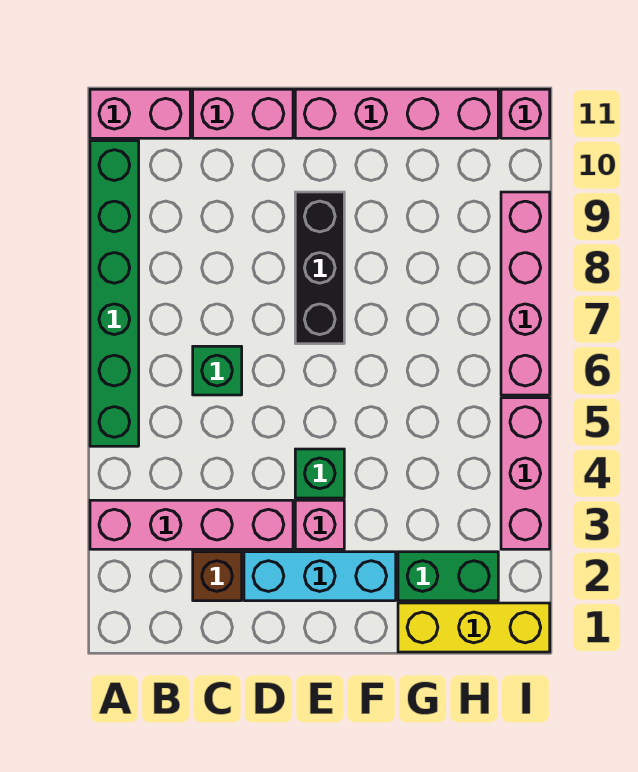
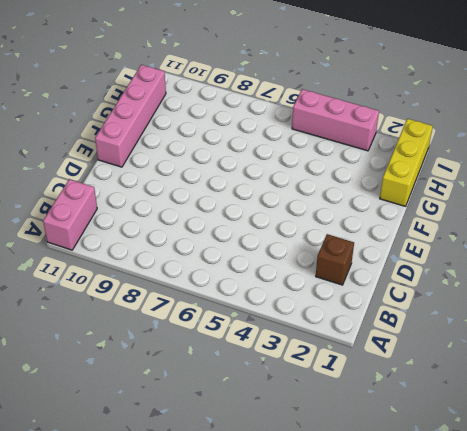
none -> pink 1x4 brick [90,500,293,549]
none -> green 1x6 brick [90,141,139,446]
none -> green 1x1 brick [193,346,242,395]

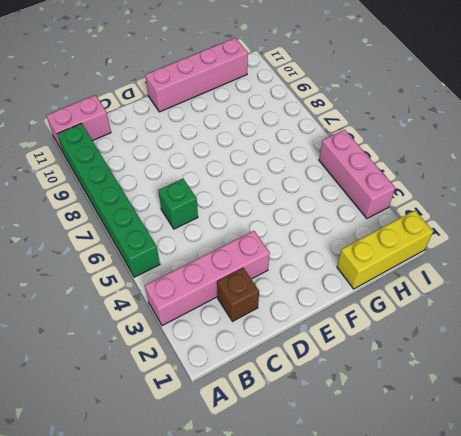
none -> pink 1x2 brick [193,89,293,138]
none -> cyan 1x3 brick [244,552,396,601]
none -> pink 1x1 brick [295,500,344,549]

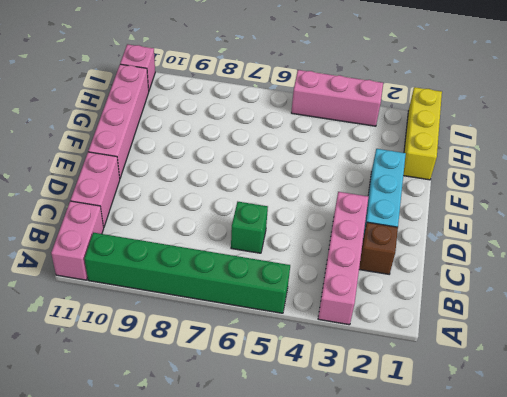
none -> pink 1x1 brick [295,500,344,549]
none -> green 1x1 brick [295,449,344,498]
none -> black 1x3 brick [295,192,344,344]

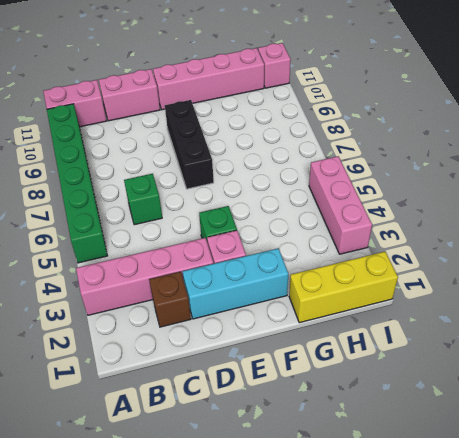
none -> green 1x2 brick [398,552,498,601]
none -> pink 1x4 brick [501,192,550,395]

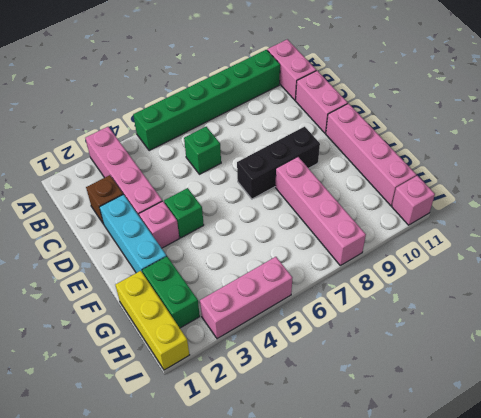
pink 1x4 brick [275,157,366,266] -> pink 1x4 brick turned to [501,192,550,395]

